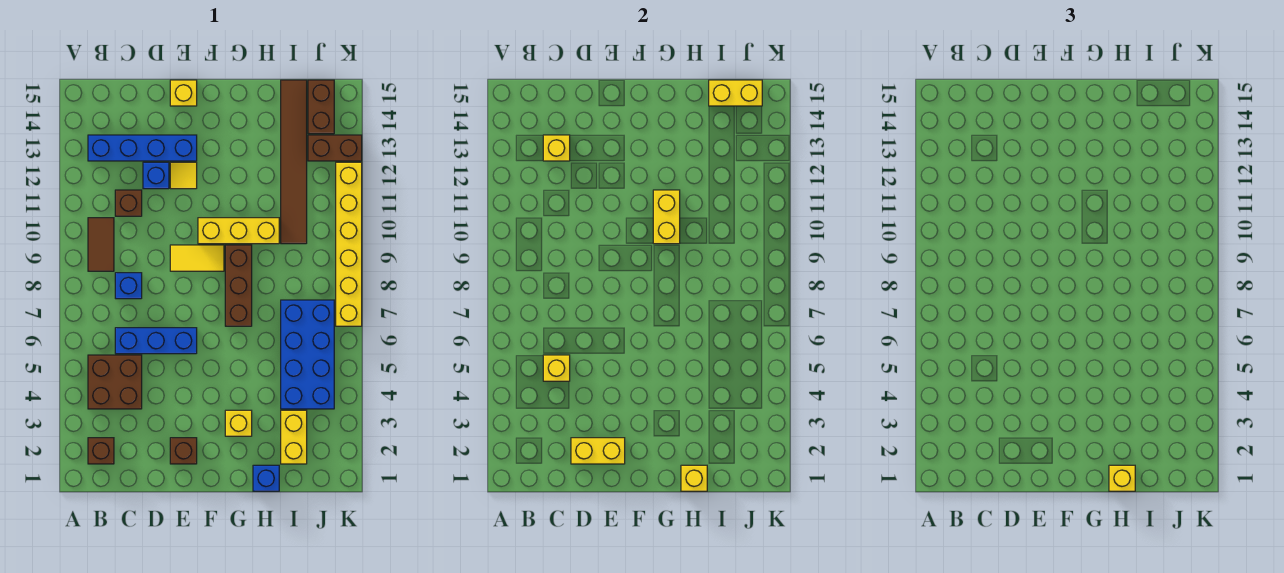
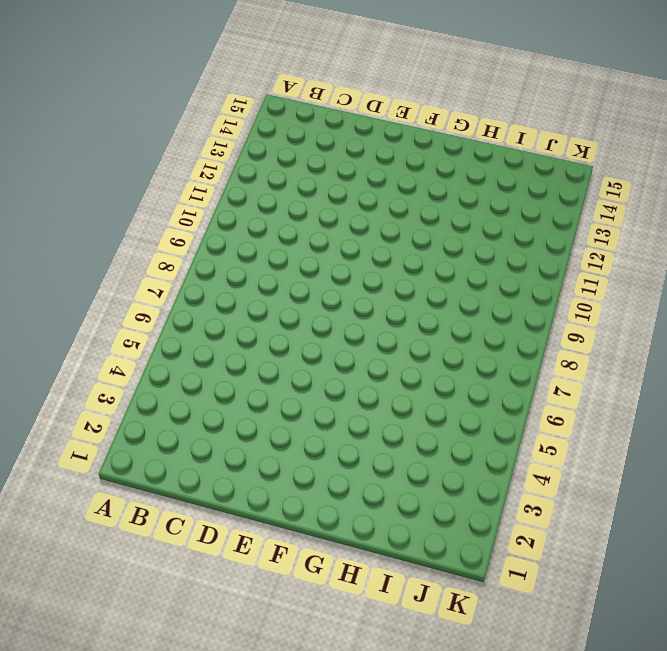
none -> brown 1x1 brick [88,438,114,464]
none -> brown 2x2 brick [88,355,142,409]
none -> brown 1x2 tile [88,218,114,271]

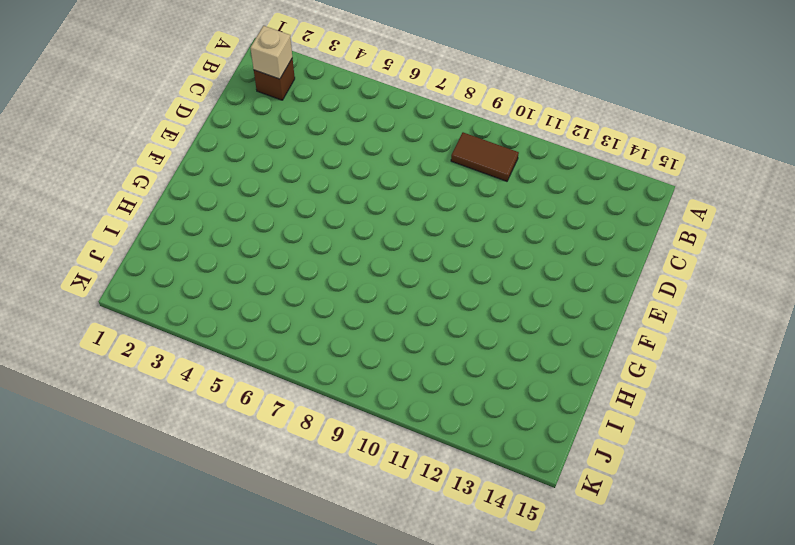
tan 1x1 brick [251,26,292,79] -> none
none -> brown 2x2 brick [88,355,142,409]
none -> blue 1x4 brick [88,135,197,161]
none -> blue 1x3 brick [115,328,197,354]

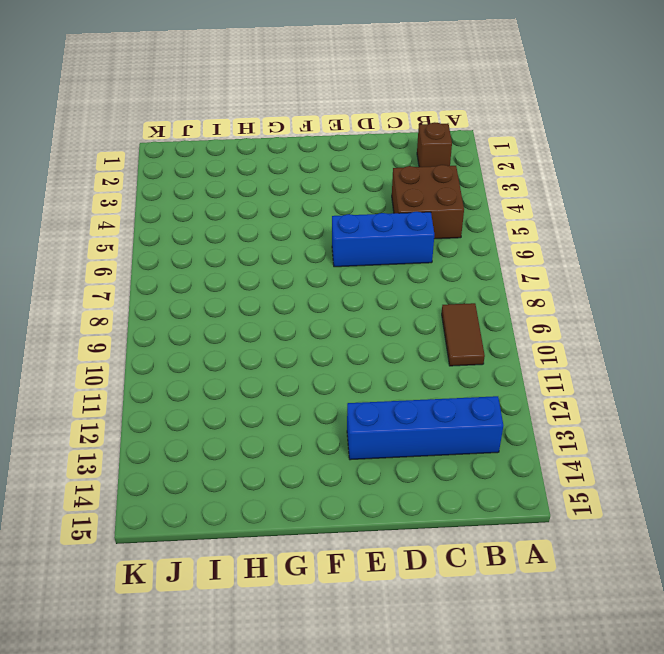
none -> blue 1x1 brick [115,273,142,299]
none -> brown 1x1 brick [115,190,142,216]
none -> blue 1x1 brick [143,162,169,189]

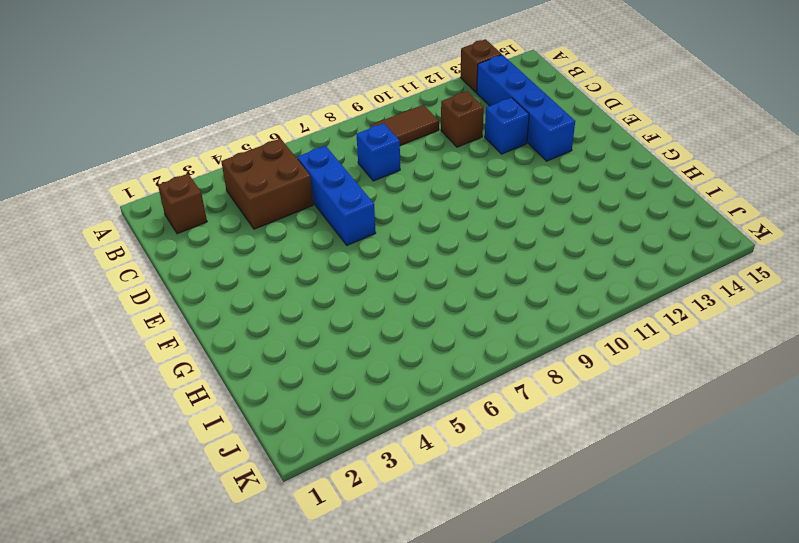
brown 1x1 brick [460,39,502,93] -> brown 1x1 brick moved to [170,438,197,464]
none -> yellow 1x2 tile [170,245,224,271]
none -> yellow 1x1 tile [170,162,197,189]
none -> yellow 1x1 brick [170,80,197,106]

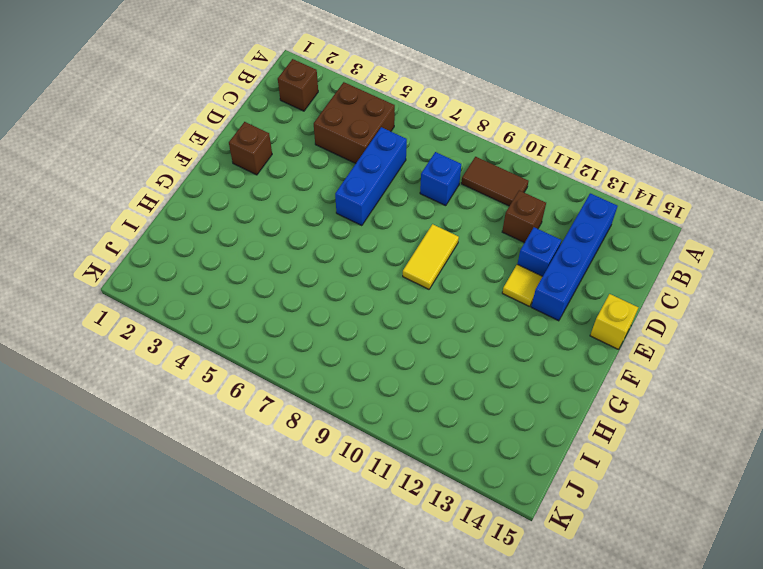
none -> yellow 1x3 brick [198,218,279,244]
none -> yellow 1x1 brick [225,410,252,436]
none -> brown 1x3 brick [225,245,252,326]

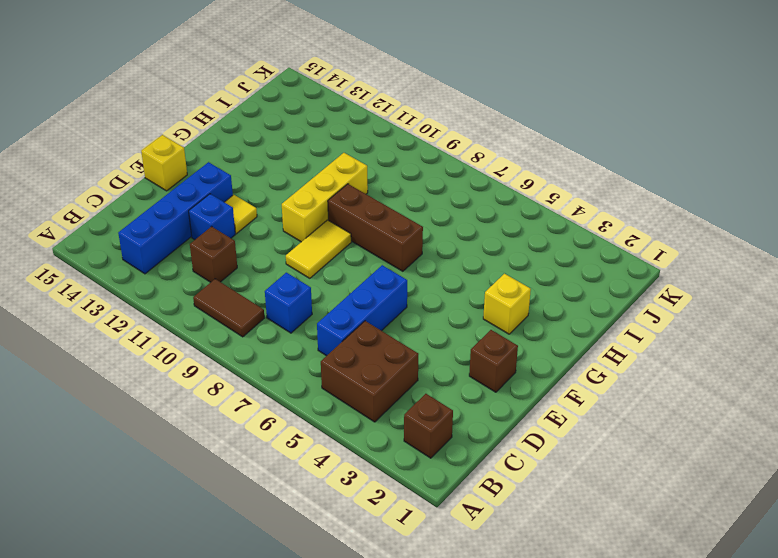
none -> blue 1x1 brick [253,465,279,491]
none -> yellow 1x2 brick [281,410,307,464]
none -> blue 2x4 brick [281,300,334,409]

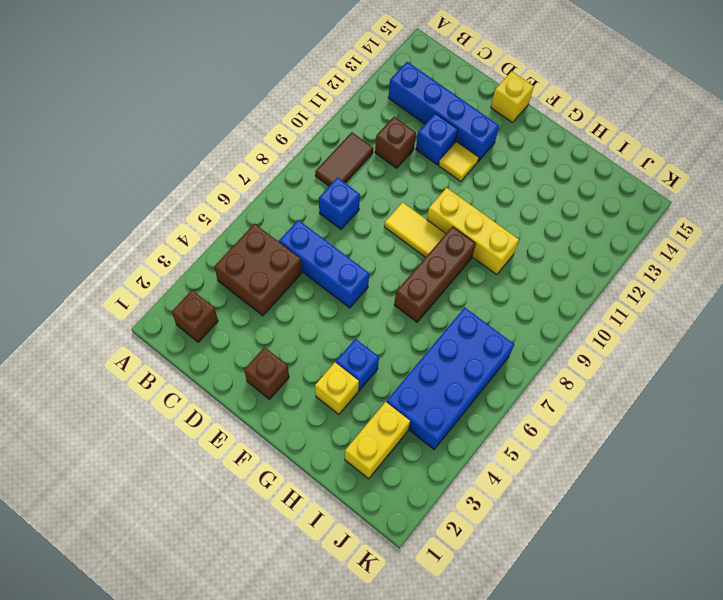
blue 1x1 brick [336,339,379,391] -> blue 1x1 brick moved to [253,465,279,491]
none -> brown 1x6 tile [281,80,307,244]
none -> brown 1x2 brick [308,135,362,161]
none -> brown 1x2 brick [308,80,334,134]

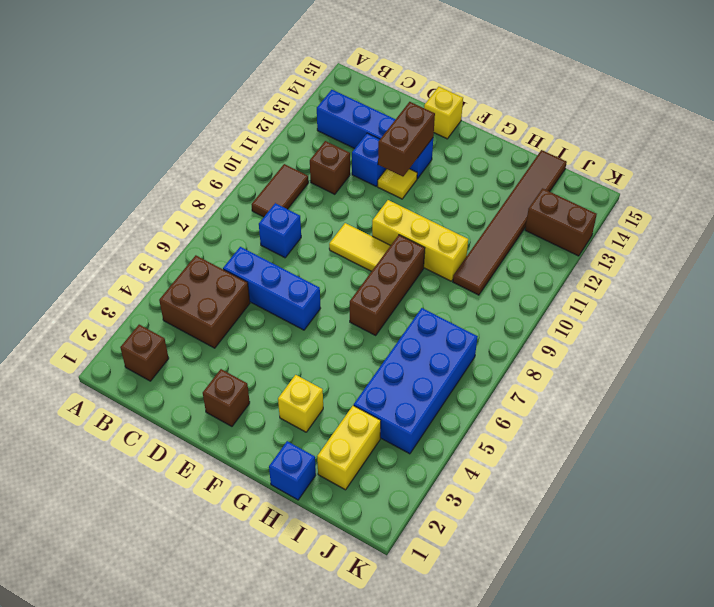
brown 1x2 brick [378,102,435,176] -> brown 1x2 brick moved to [308,80,334,134]
none -> yellow 1x6 brick [336,162,362,326]
none -> yellow 1x1 brick [543,355,570,381]
none -> yellow 1x1 brick [543,135,570,161]

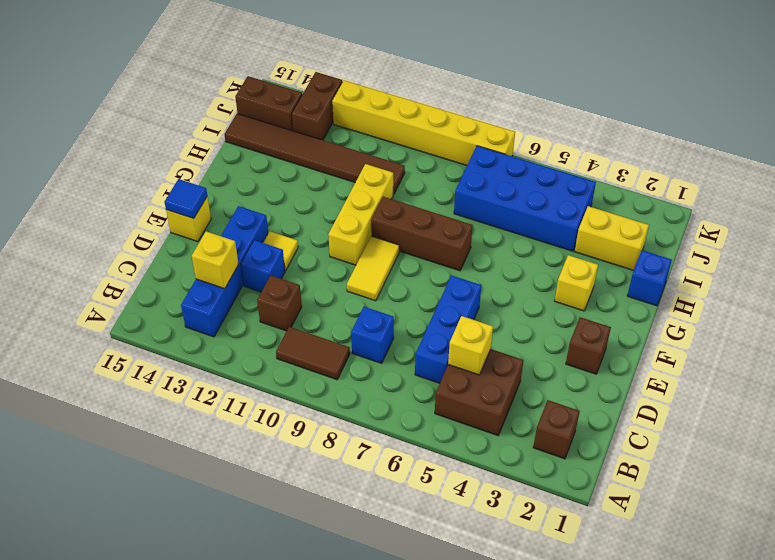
blue 1x1 tile [165,179,207,219] -> none
none -> yellow 1x2 brick [571,438,625,464]
none -> yellow 1x2 brick [653,190,680,244]
none -> yellow 1x1 brick [681,465,707,491]

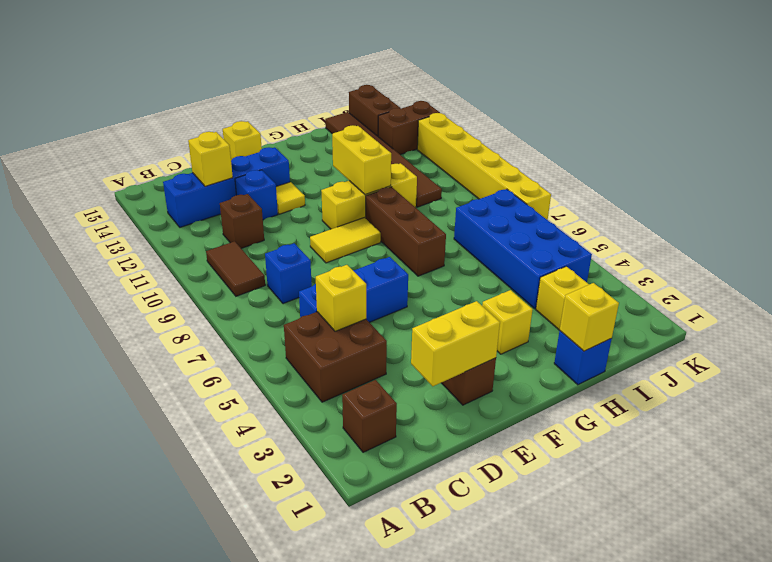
none -> yellow 1x2 brick [709,80,762,106]
none -> yellow 1x1 brick [1109,465,1135,491]

